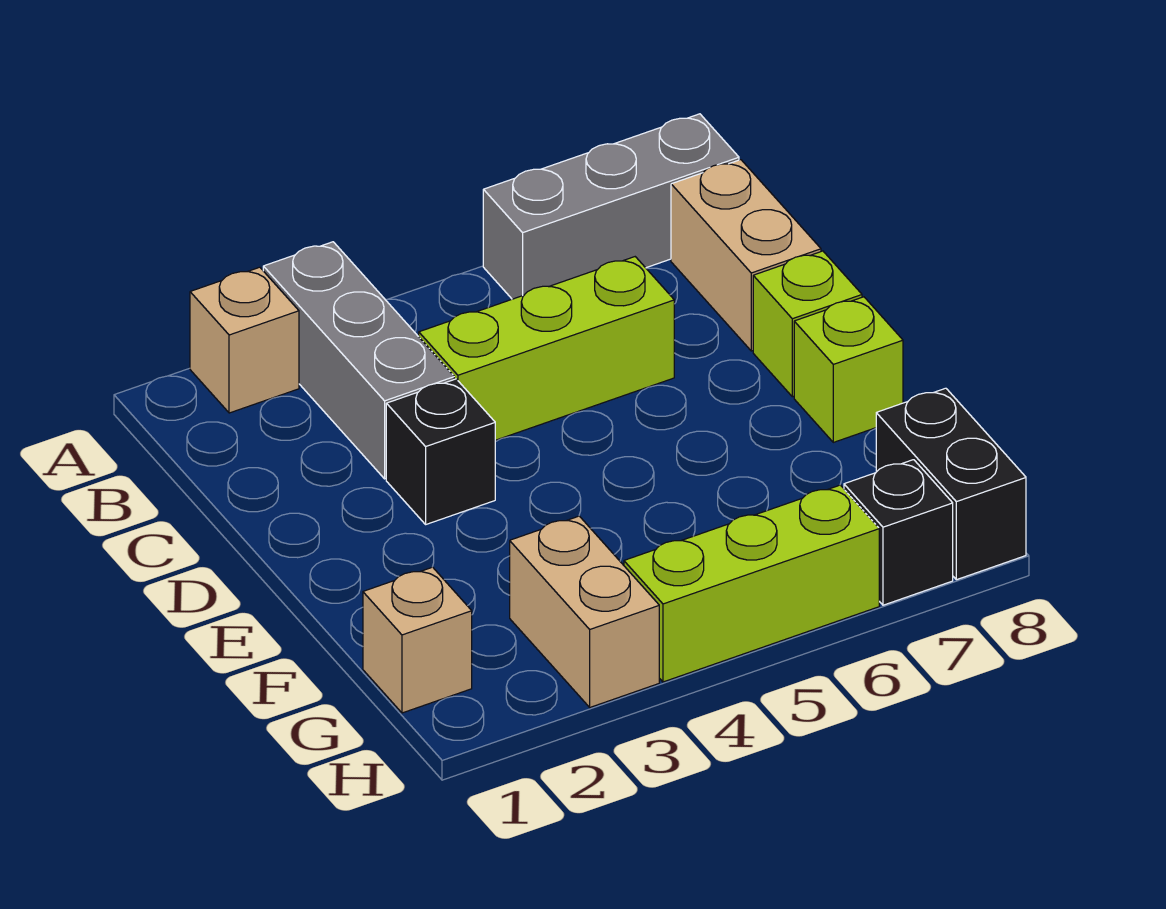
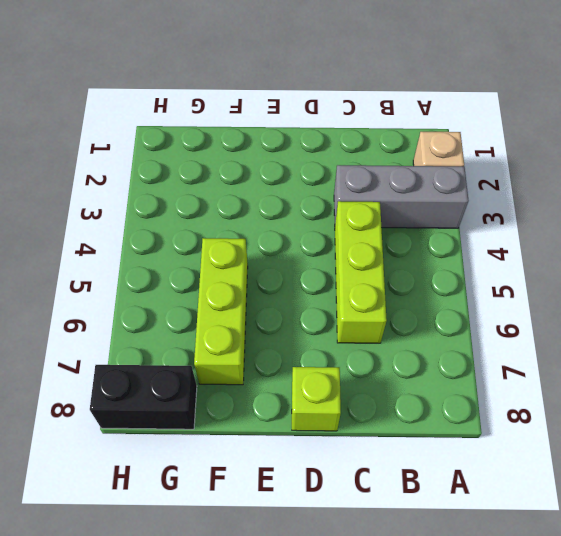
lime 1x3 brick [194,238,248,385] -> lime 1x3 brick moved to [624,485,879,682]
none -> grey 1x3 brick [483,114,739,299]
none -> tan 1x2 brick [671,160,821,351]
none -> black 1x1 brick [386,379,495,524]

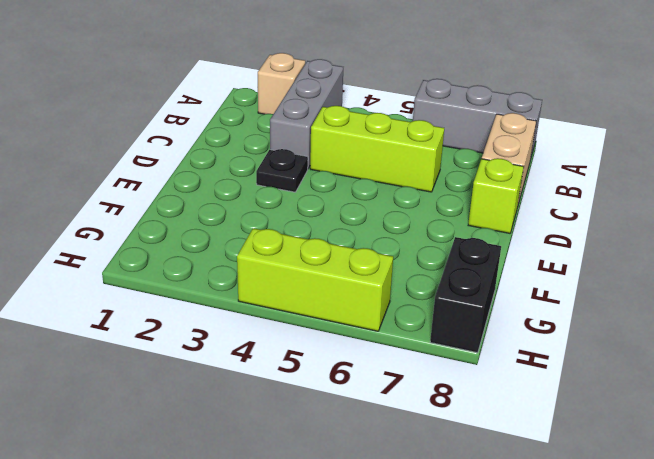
black 1x1 plate [256,149,308,192] -> black 1x1 brick [386,379,495,524]
none -> lime 1x1 brick [794,297,903,442]
none -> tan 1x1 brick [363,567,472,713]
none -> tan 1x2 brick [510,516,659,707]

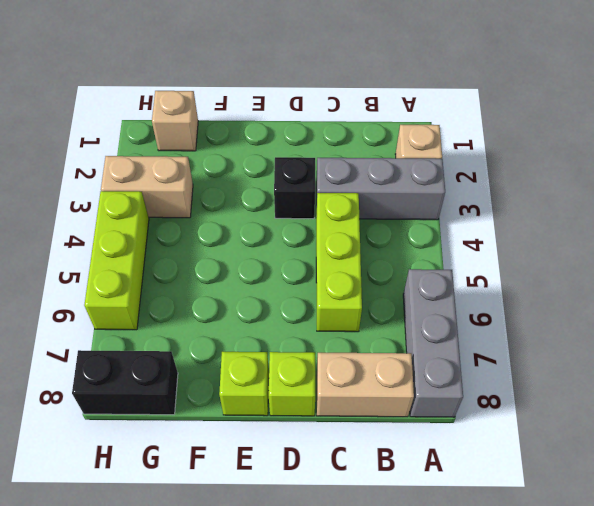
none -> black 1x1 brick [844,460,953,605]

